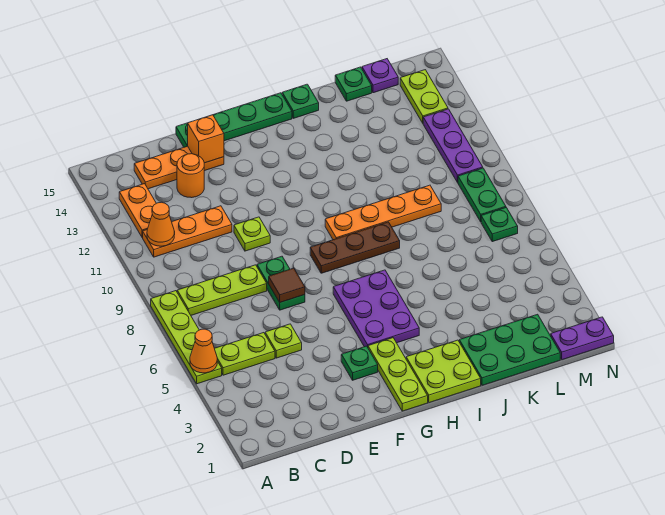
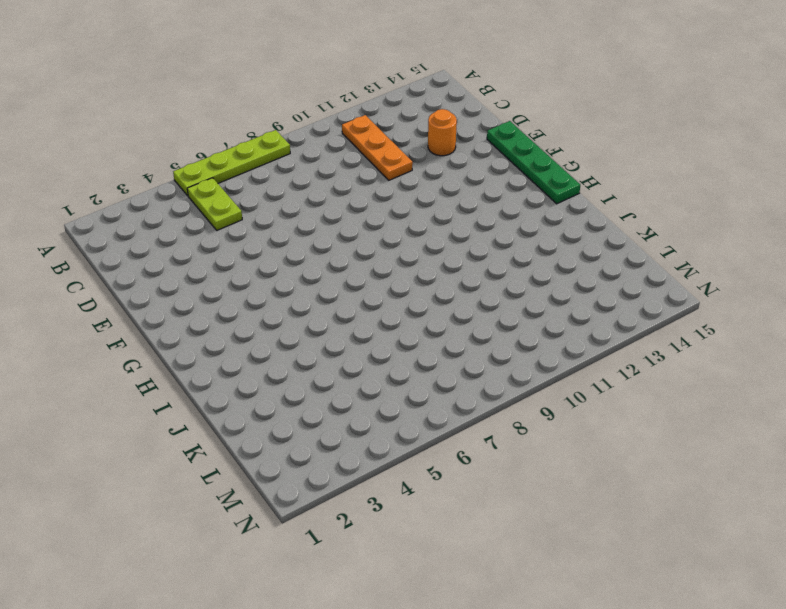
none -> lime 1x3 plate [177,265,267,315]
none -> orange 1x2 plate [119,184,156,238]
none -> orange 1x3 plate [134,146,224,189]
none -> lime 1x1 plate [265,324,302,358]

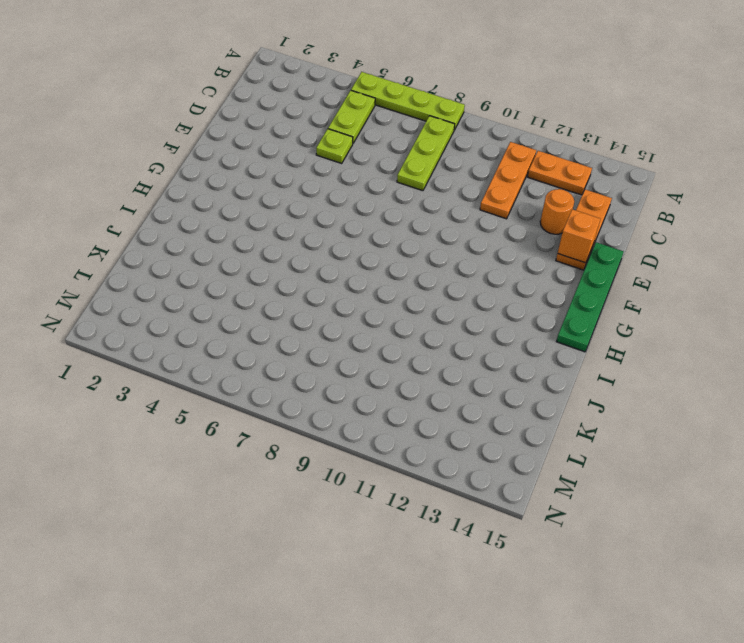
none -> green 1x2 plate [257,256,305,310]
none -> lime 1x1 plate [234,217,270,251]
none -> green 1x1 plate [341,346,378,380]
none -> lime 1x3 plate [368,338,428,411]

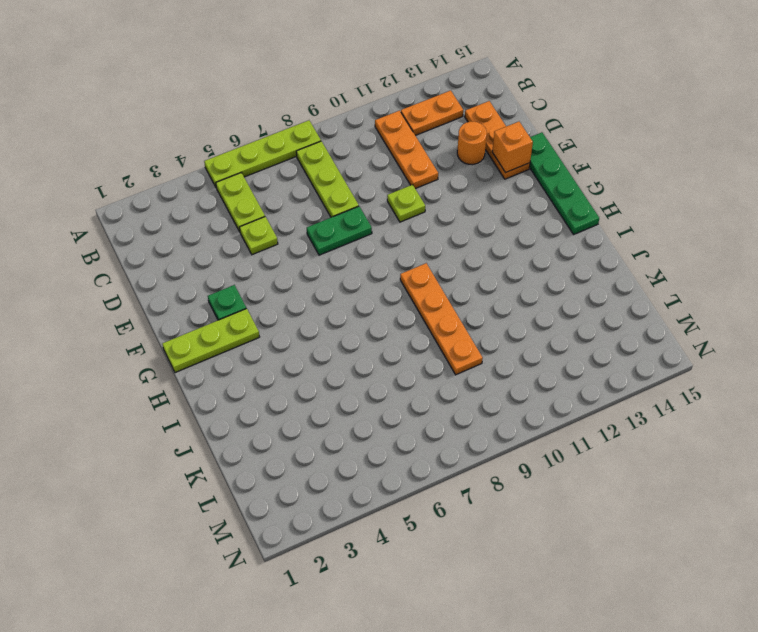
none -> purple 2x3 plate [333,270,419,347]
none -> brown 1x3 plate [310,222,400,273]
none -> lime 2x2 plate [406,340,481,403]
none -> green 1x1 plate [282,84,319,118]

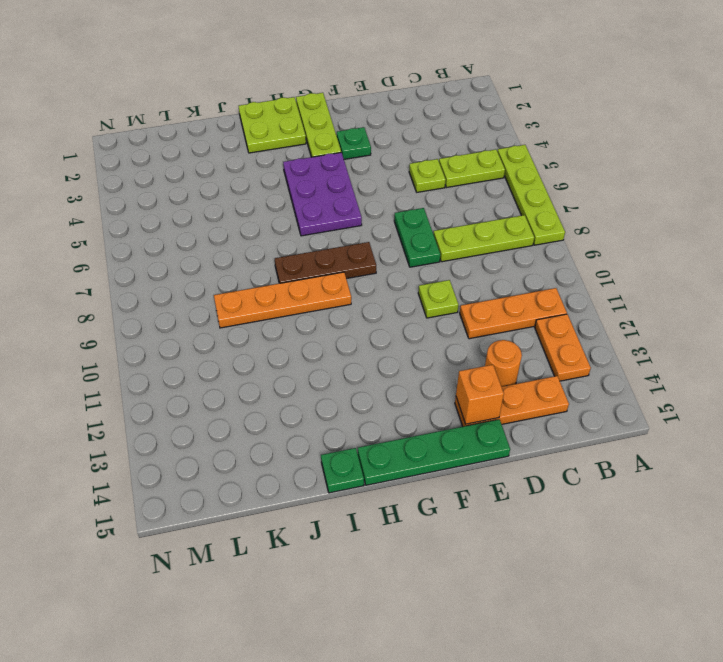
none -> green 2x3 plate [459,314,560,385]
none -> green 1x1 plate [335,67,372,101]
none -> purple 1x1 plate [362,59,398,93]
none -> purple 1x2 plate [551,317,614,360]

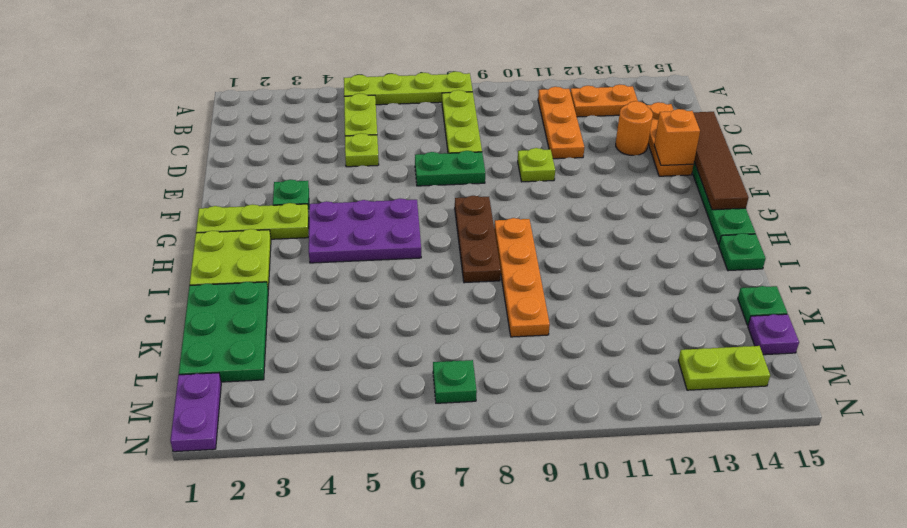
brown 1x4 tile [693,112,749,210] -> none
none -> green 1x2 plate [458,168,506,222]
none -> purple 1x3 plate [423,109,483,183]
none -> orange 1x1 cone [190,329,217,373]
none -> orange 1x1 cone [147,202,175,246]

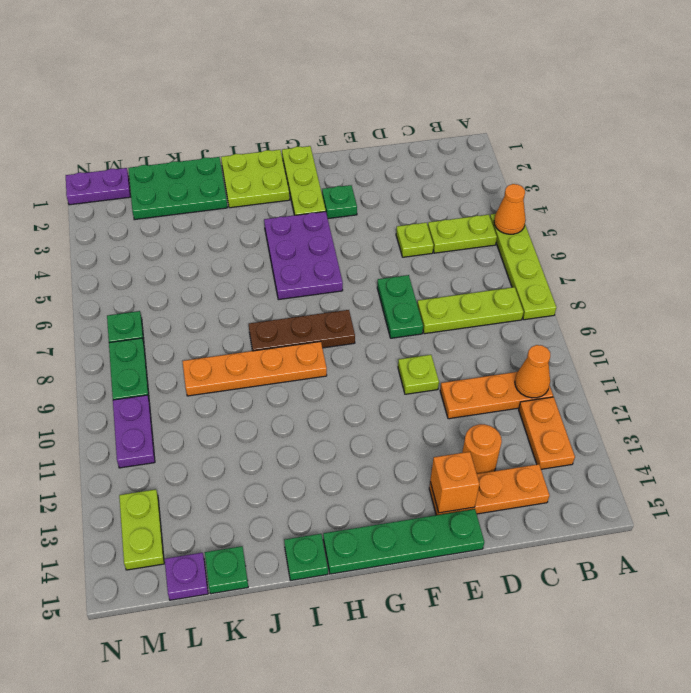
purple 1x2 plate [113,395,155,468] -> purple 1x3 plate [423,109,483,183]
none -> brown 1x1 tile [269,268,305,302]

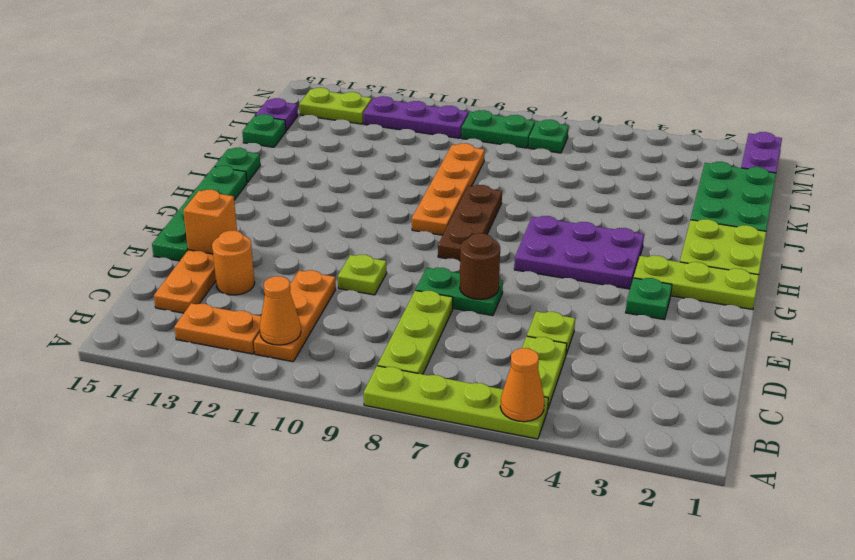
brown 1x1 round brick [460,233,500,299] -> brown 1x1 tile [269,268,305,302]

